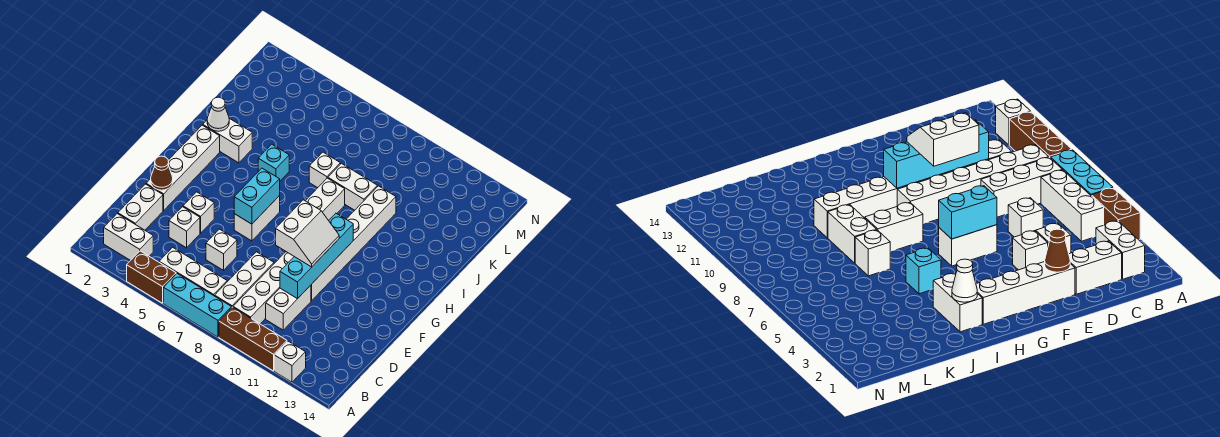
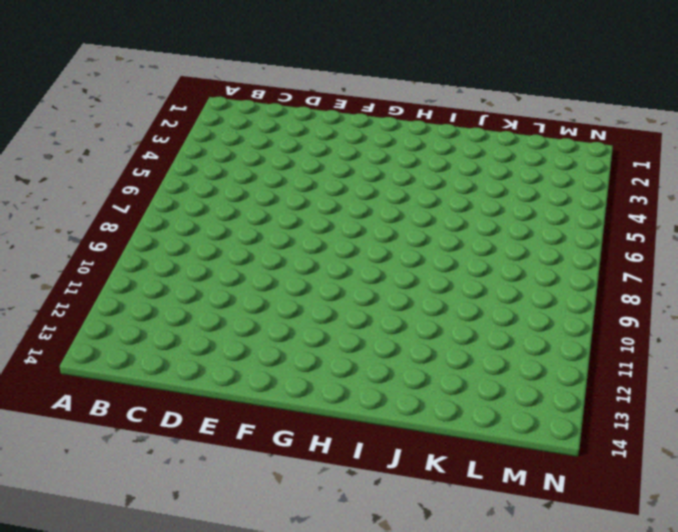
none -> brown 1x2 brick [127,251,176,303]
none -> cyan 1x3 brick [163,274,232,337]
none -> brown 1x3 brick [219,307,287,371]

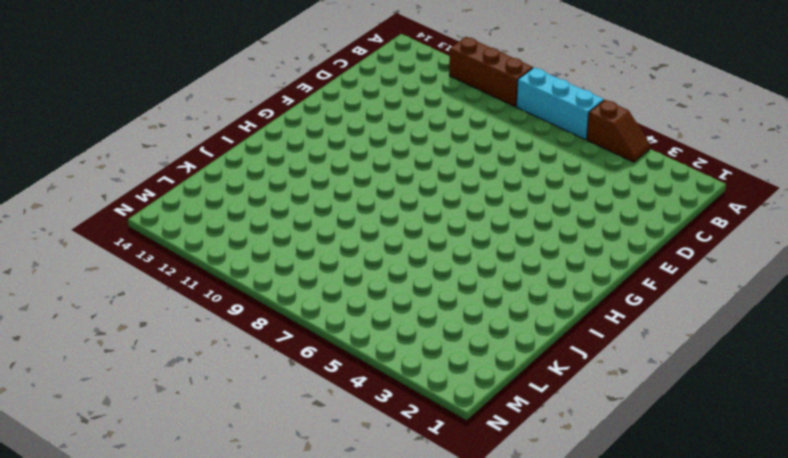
brown 1x2 slope [587,100,650,162] -> brown 1x2 brick [127,251,176,303]
none -> white 1x1 brick [274,341,306,382]
none -> white 1x2 brick [104,214,153,261]
none -> white 1x3 brick [159,247,227,296]

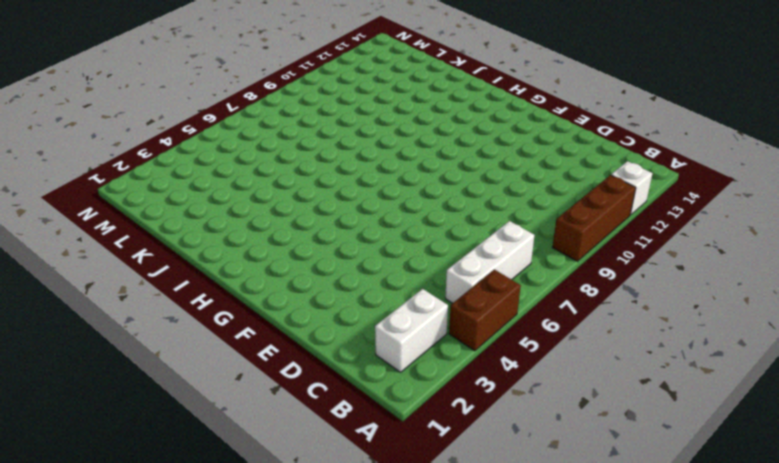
none -> cyan 1x3 brick [163,274,232,337]
none -> white 1x3 brick [215,252,274,307]
none -> white 1x6 brick [233,252,294,324]

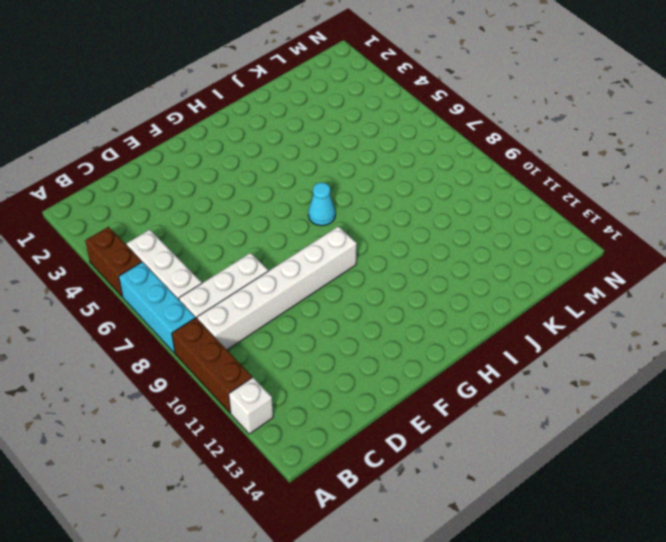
cyan 1x1 cone [308,183,335,226] -> none
none -> white 1x2 brick [104,214,153,261]
none -> white 1x2 brick [118,184,163,230]
none -> white 1x2 brick [266,285,311,330]

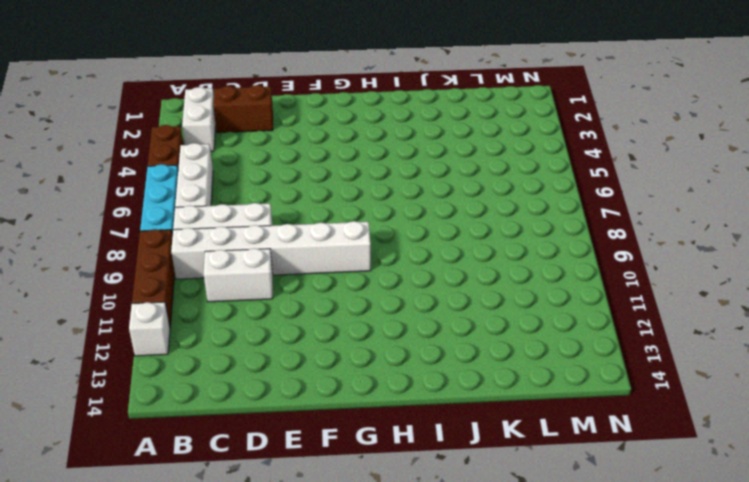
brown 1x2 brick [213,85,273,133] -> white 1x2 brick [118,184,163,230]
none -> white 1x1 brick [169,207,200,248]
none -> white 1x1 brick [206,229,237,270]
none -> white 1x4 brick [146,125,220,210]

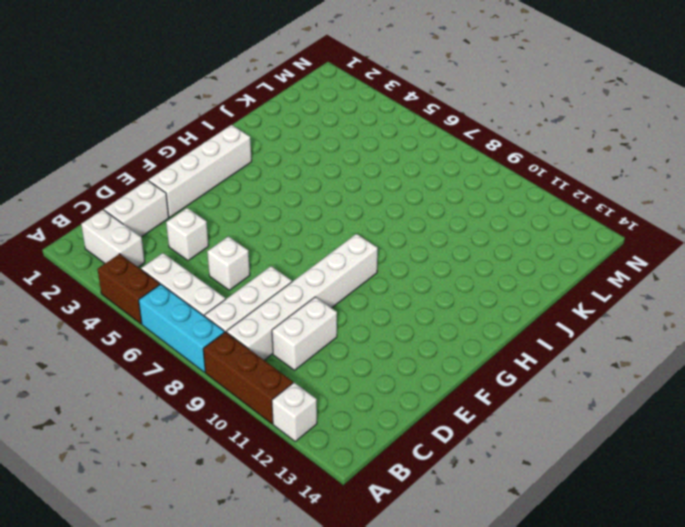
none -> white 1x1 brick [183,192,214,233]
none -> white 1x6 brick [311,186,396,301]
none -> white 1x2 brick [234,196,280,241]

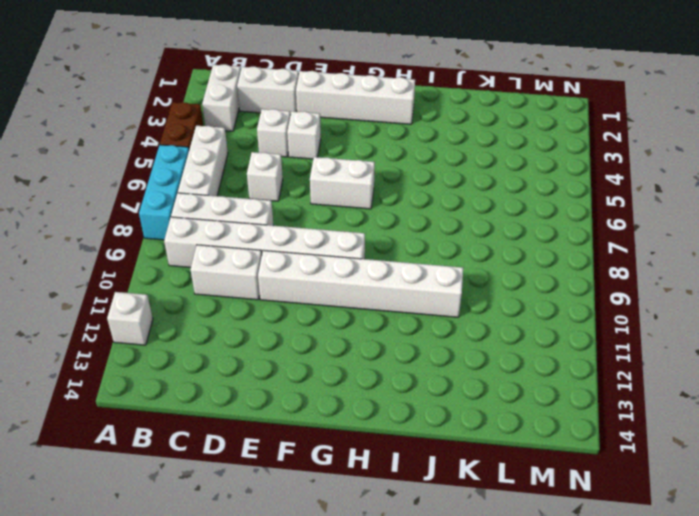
none -> brown 1x3 brick [219,307,287,371]
none -> white 1x2 brick [306,178,345,220]
none -> white 1x2 brick [203,118,252,163]

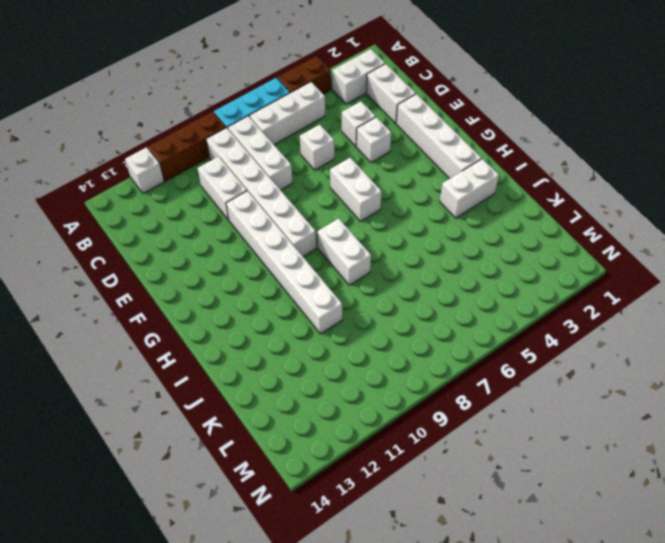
none -> cyan 1x1 brick [258,144,289,181]
none -> white 1x1 brick [309,152,340,188]
none -> white 1x2 brick [328,163,377,210]

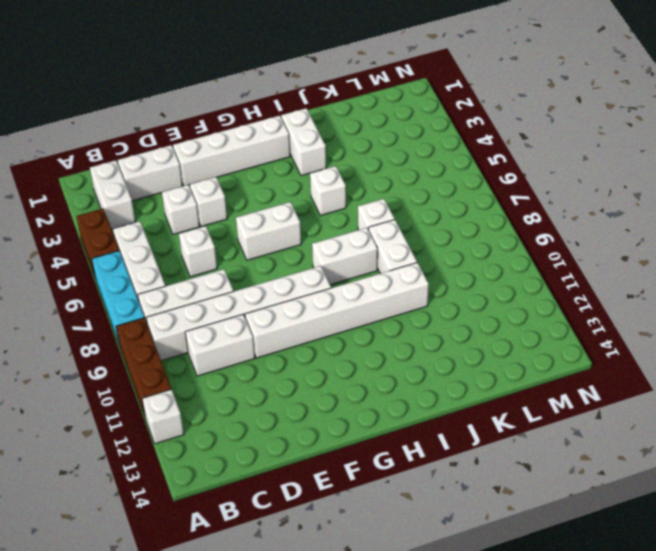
white 1x1 brick [310,166,346,215] -> cyan 1x1 brick [258,144,289,181]
none -> cyan 1x4 brick [280,214,353,299]
none -> brown 1x1 cone [151,156,173,190]
none -> cyan 1x2 brick [234,168,280,224]

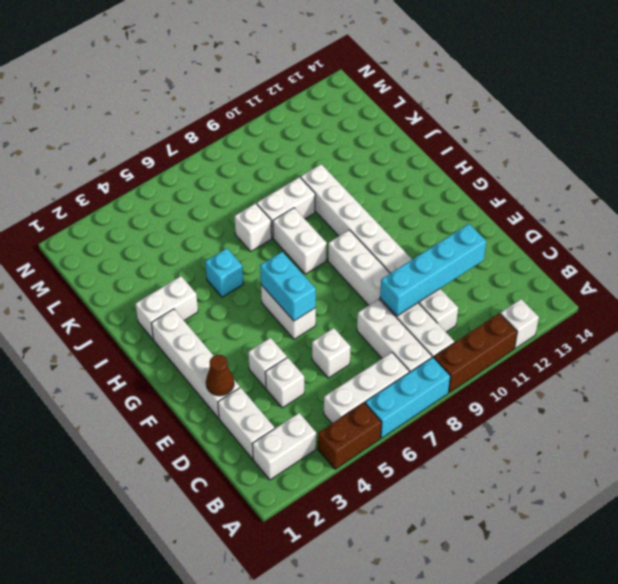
cyan 1x4 brick [380,224,486,316] -> cyan 1x4 brick turned to [280,214,353,299]
none -> white 1x1 cone [207,97,229,131]
none -> white 2x2 slope [276,200,339,267]

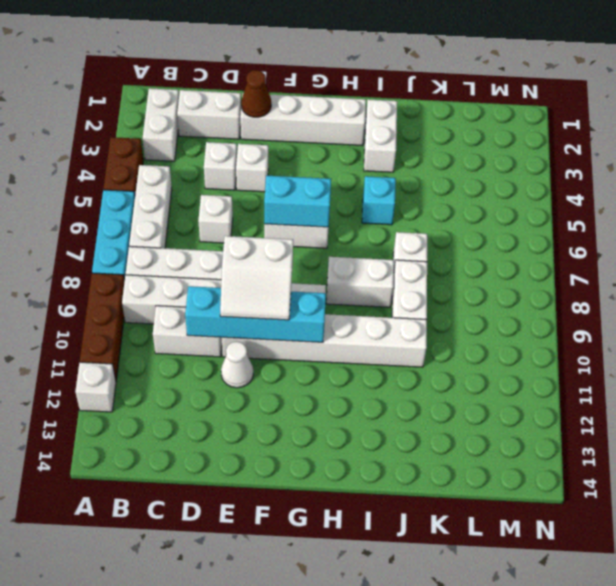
white 1x1 cone [221,342,253,388] -> white 1x1 cone moved to [207,97,229,131]

